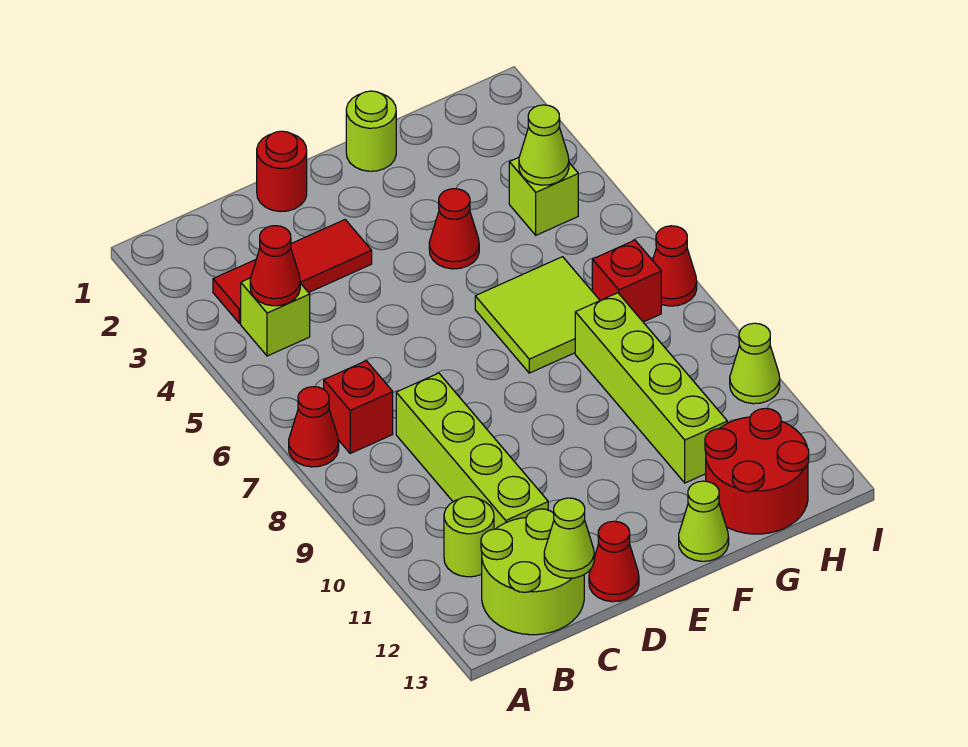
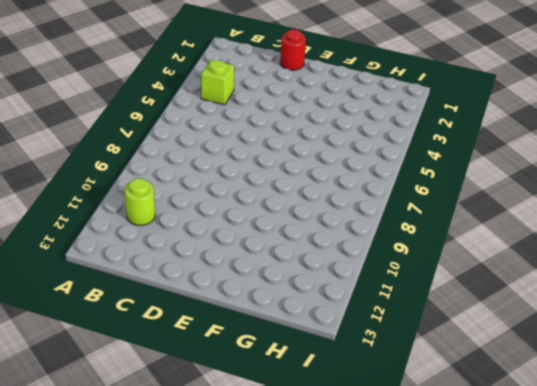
none -> red 1x1 cone [289,387,339,467]
none -> red 1x3 tile [213,220,372,323]
none -> red 1x1 brick [324,361,393,453]

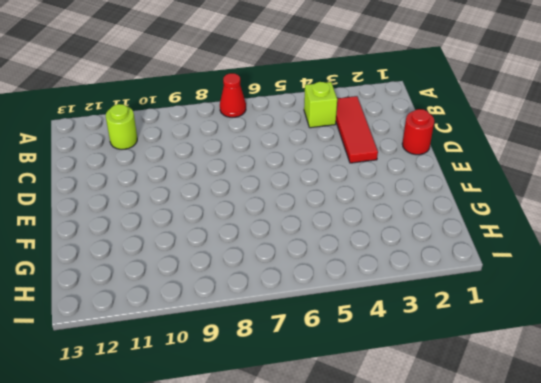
none -> red 1x1 brick [324,361,393,453]
none -> lime 2x2 round brick [481,509,584,635]
none -> lime 1x4 brick [396,373,548,529]

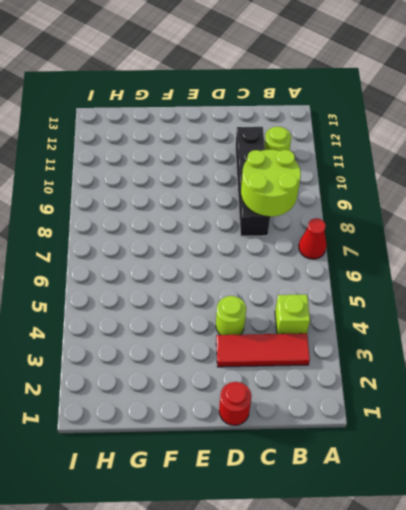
lime 2x2 round brick [241,150,301,217] -> lime 2x2 round brick moved to [481,509,584,635]
black 1x4 brick [235,127,270,236] -> lime 1x4 brick [396,373,548,529]
lime 1x1 round brick [216,296,246,335] -> lime 1x1 round brick moved to [346,91,396,171]
none -> red 1x1 brick [324,361,393,453]
none -> red 1x1 cone [589,521,639,602]
none -> red 1x1 cone [429,189,479,269]

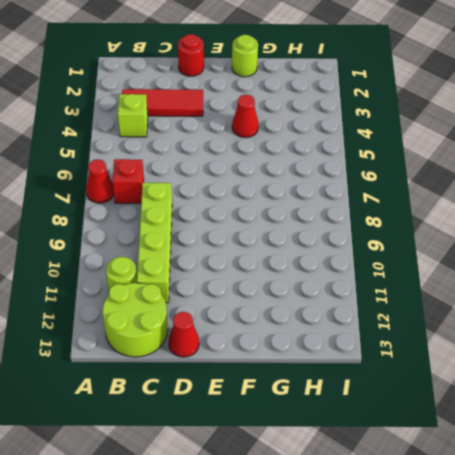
none -> lime 2x2 tile [475,257,600,373]
none -> lime 1x1 cone [679,481,729,561]
none -> lime 1x4 brick [575,293,727,483]

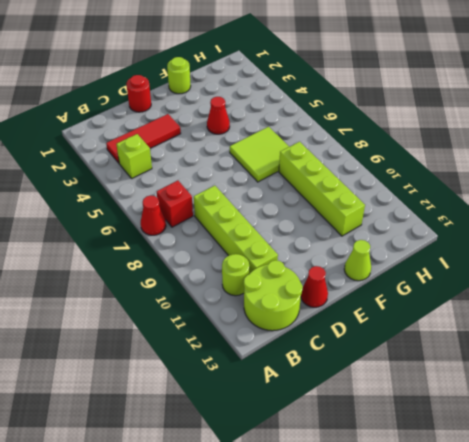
none -> red 2x2 round brick [705,409,809,534]
none -> lime 1x1 brick [509,158,578,235]
none -> red 1x1 brick [592,240,661,322]

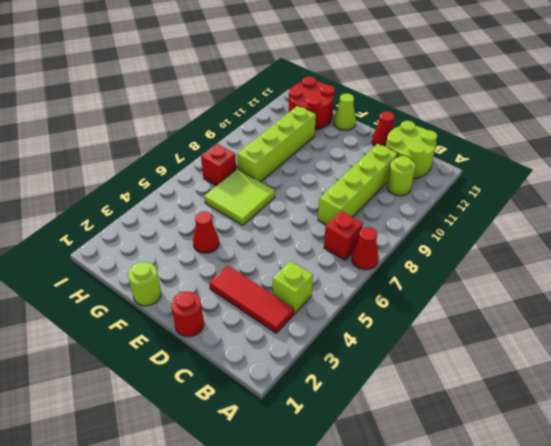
none -> lime 1x1 brick [509,158,578,235]
none -> red 1x1 cone [653,226,697,306]
none -> lime 1x1 cone [730,323,780,404]

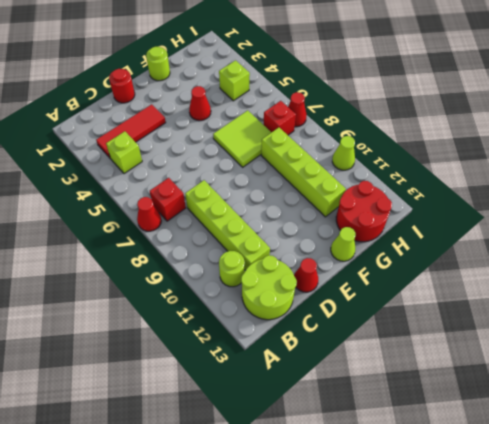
none -> red 1x1 cone [250,226,300,306]
none -> lime 1x1 cone [544,498,594,578]
none -> lime 1x1 cone [519,105,569,185]

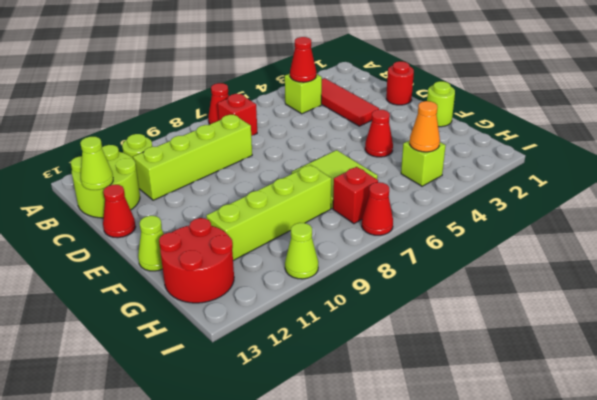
orange 1x1 cone [410,101,440,152] -> lime 1x1 cone [519,105,569,185]

